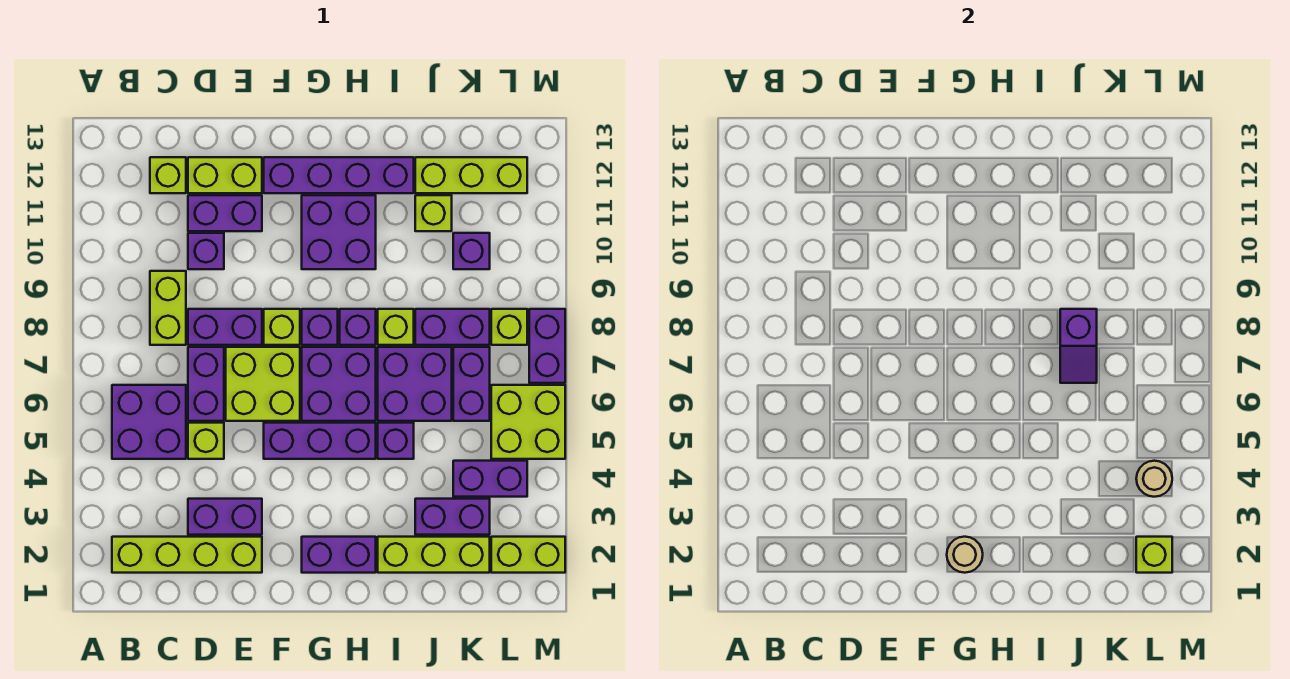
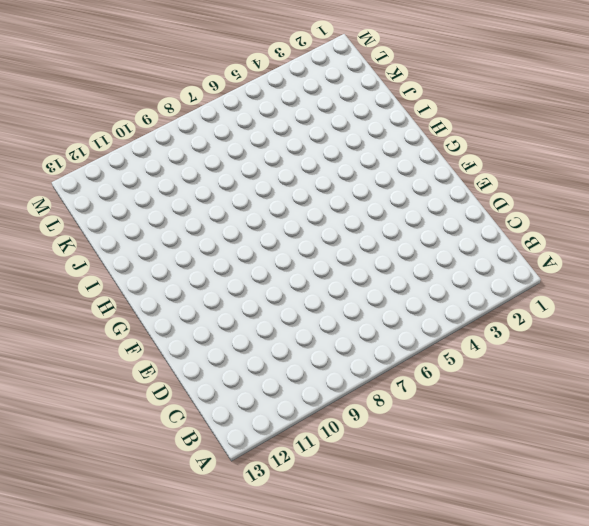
none -> lime 1x4 brick [112,537,262,573]
none -> purple 2x2 brick [112,385,186,459]
none -> lime 1x2 brick [150,271,186,345]
none -> lime 1x1 brick [150,157,186,193]

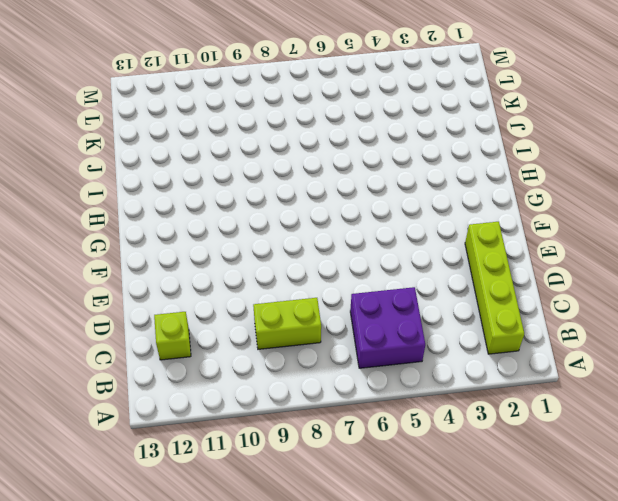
none -> purple 1x2 brick [188,499,262,535]
none -> lime 1x1 brick [188,423,224,459]
none -> purple 1x2 brick [188,347,224,421]
none -> purple 1x2 brick [188,309,262,345]

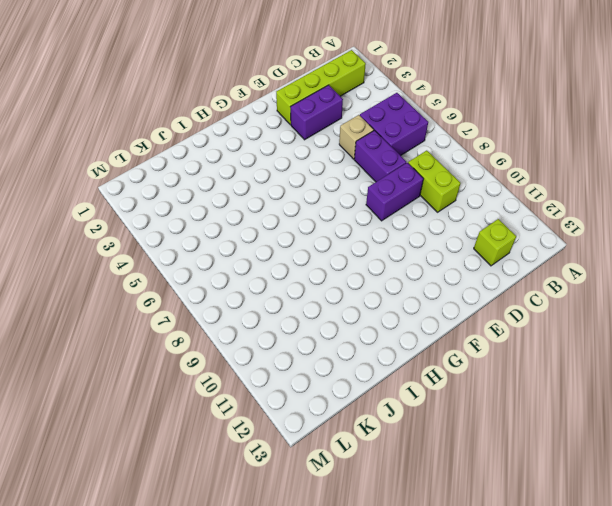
tan 1x1 brick [339,115,374,159] -> lime 1x1 brick [188,423,224,459]
none -> purple 1x1 brick [188,233,224,269]
none -> purple 1x2 brick [188,195,262,231]
none -> lime 1x2 brick [188,157,262,193]
none -> lime 2x2 brick [226,347,300,421]

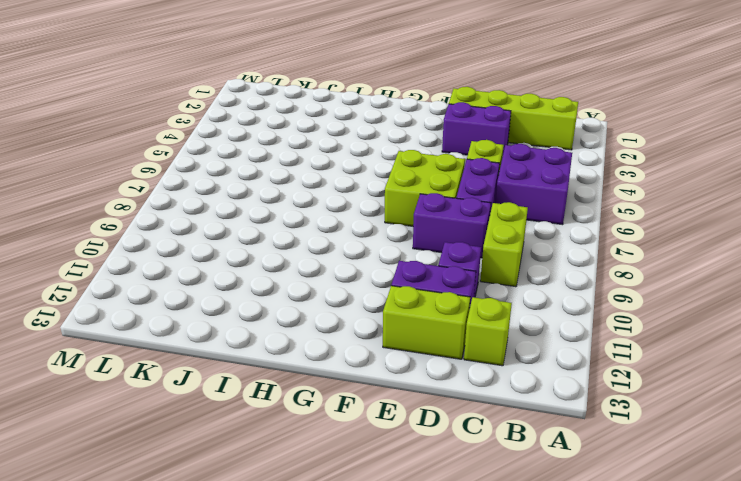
none -> purple 1x3 brick [264,423,376,459]
none -> lime 1x1 brick [264,309,300,345]
none -> purple 1x4 brick [264,157,414,193]
none -> purple 1x2 brick [302,537,376,573]

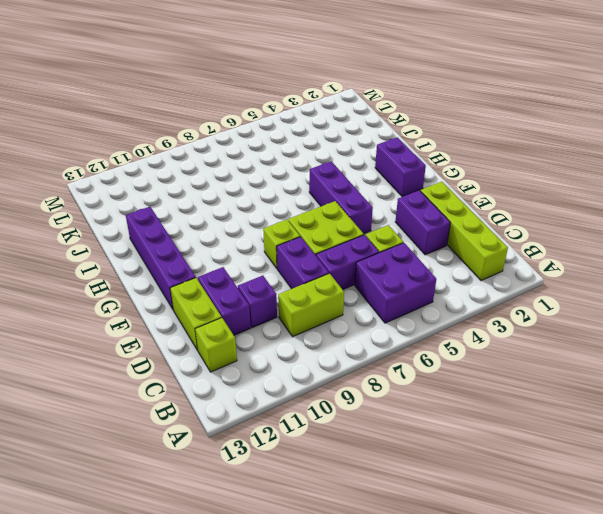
none -> purple 2x2 brick [302,347,376,421]
none -> purple 1x1 brick [302,309,338,345]
none -> purple 2x2 brick [302,195,376,269]
none -> purple 1x1 brick [340,309,376,345]

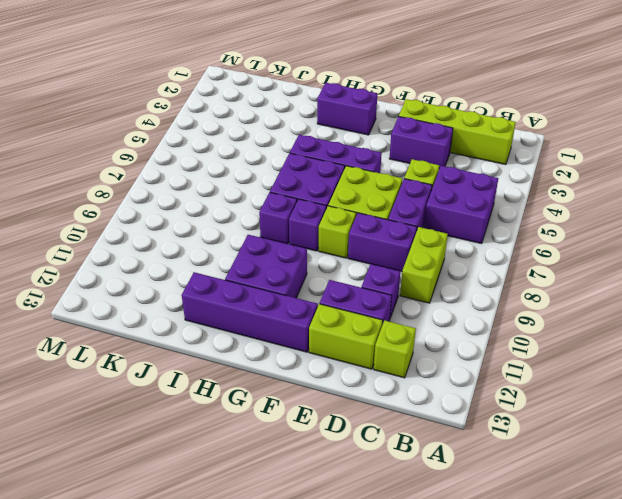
none -> lime 1x3 brick [378,537,490,573]
none -> purple 1x1 brick [378,423,414,459]
none -> purple 2x2 brick [378,347,452,421]
none -> lime 1x1 brick [378,309,414,345]

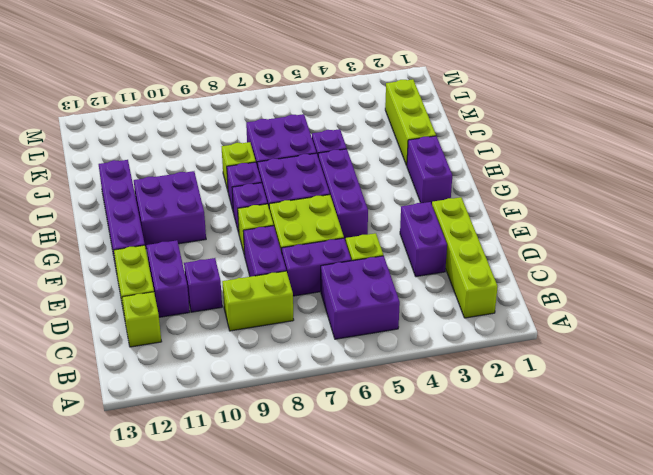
none -> purple 1x2 brick [415,499,490,535]
none -> purple 1x2 brick [415,309,490,345]
none -> lime 1x1 brick [415,195,452,231]
none -> lime 1x3 brick [415,157,527,193]

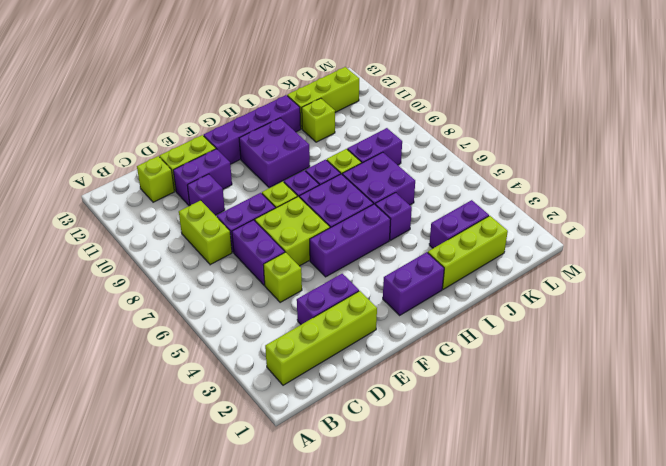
none -> purple 2x2 brick [112,385,186,459]
none -> purple 1x2 brick [453,461,527,497]
none -> purple 1x2 brick [453,347,490,421]
none -> purple 1x1 brick [453,233,490,269]

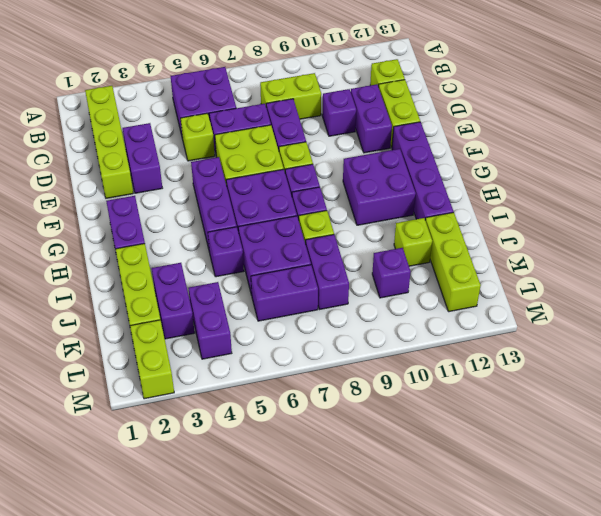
none -> lime 2x2 brick [491,385,565,459]
none -> lime 1x1 brick [491,309,527,345]
none -> purple 1x2 brick [529,309,565,383]
none -> tan 1x1 round brick [947,537,983,573]

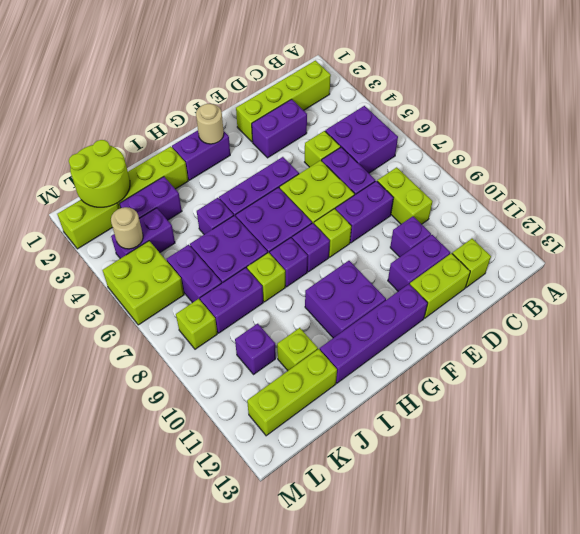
lime 2x2 round brick [69,140,130,207] -> lime 1x1 brick [1136,537,1172,573]
none -> purple 1x2 brick [529,309,565,383]
none -> purple 1x2 slope [1060,309,1097,383]

